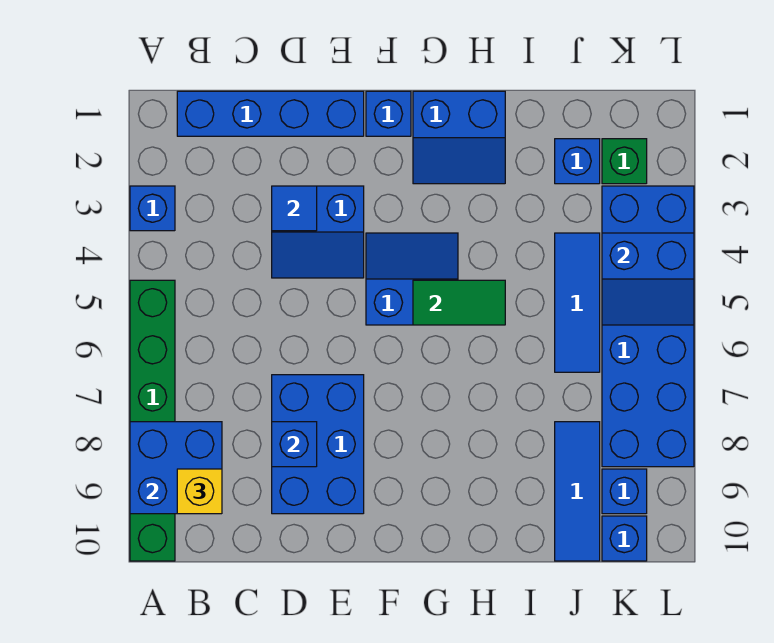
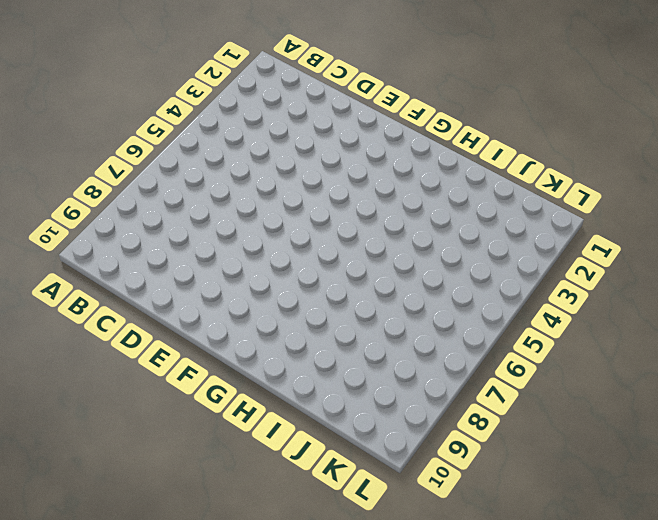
none -> blue 1x1 brick [130,186,175,231]
none -> green 1x6 brick [130,280,175,561]
none -> blue 1x4 brick [177,91,364,136]

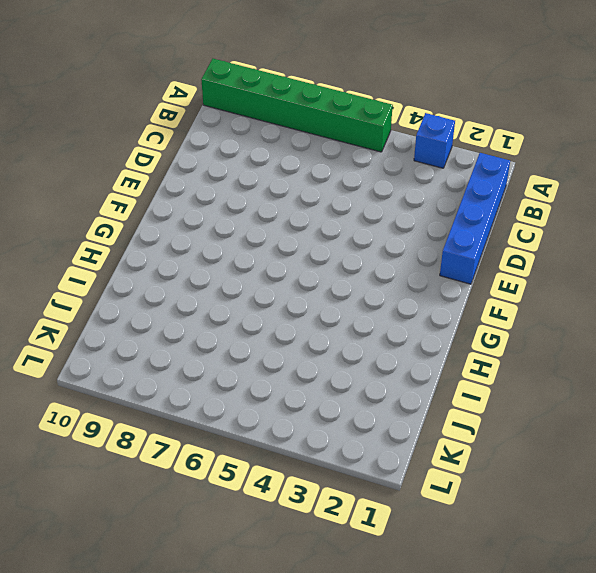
none -> blue 2x2 slope [272,186,364,278]
none -> blue 2x3 brick [272,375,364,514]
none -> blue 1x1 brick [366,91,411,136]

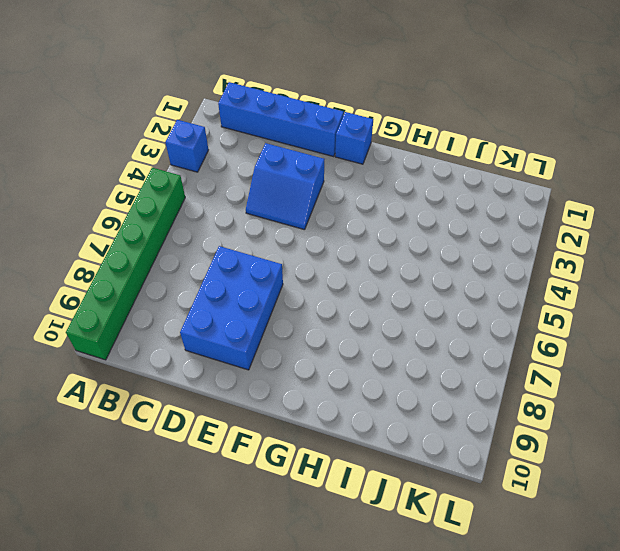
none -> blue 2x2 slope [366,233,458,325]
none -> blue 2x2 slope [413,91,505,184]
none -> blue 1x1 brick [555,139,600,184]

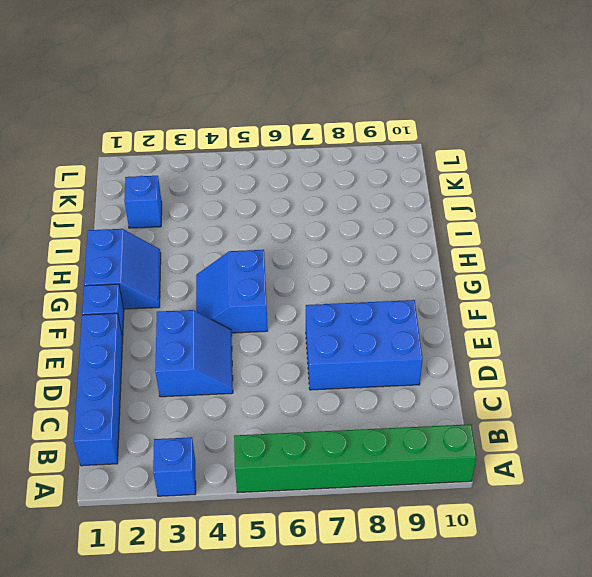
none -> blue 1x3 tile [555,233,600,372]
none -> blue 1x3 tile [555,422,600,561]
none -> green 1x1 brick [602,139,647,184]

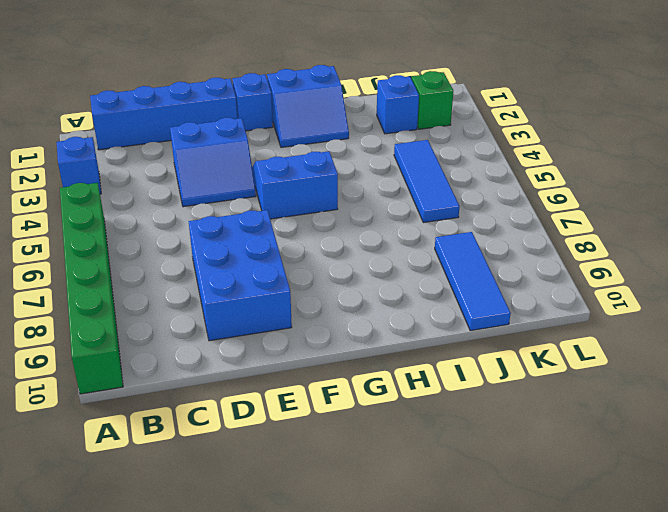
none -> blue 2x6 brick [602,186,694,467]
none -> blue 1x1 brick [602,469,647,514]
none -> blue 1x1 brick [602,516,647,561]

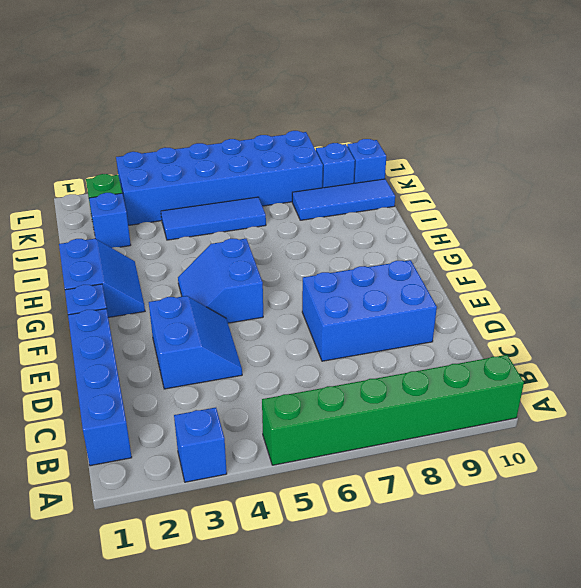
none -> blue 2x2 brick [130,422,222,514]
none -> blue 1x1 tile [272,186,317,231]
none -> blue 1x1 brick [272,422,317,467]

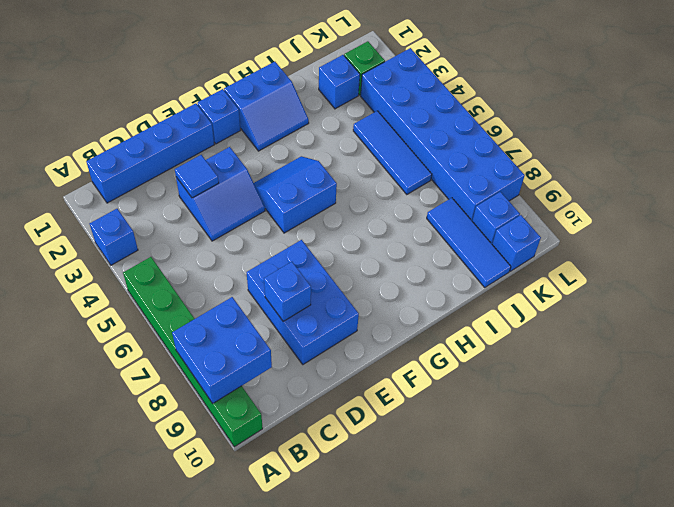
none -> green 1x2 tile [413,280,505,325]
none -> blue 2x2 slope [602,233,694,325]
none -> yellow 1x1 brick [177,469,222,514]

